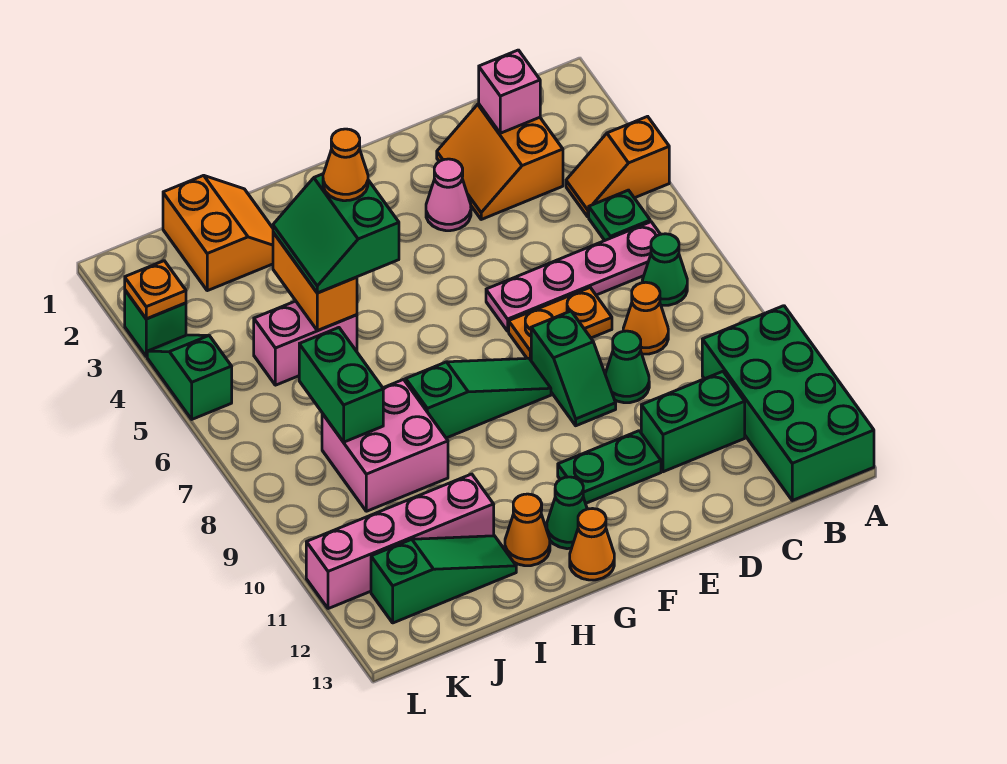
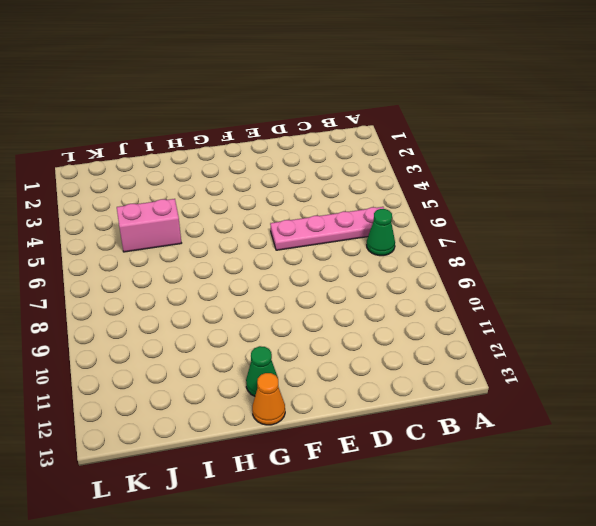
none -> orange 1x2 slope [566,116,669,217]
none -> green 2x4 brick [702,306,874,500]
none -> green 1x1 plate [589,190,650,240]
none -> orange 2x2 slope [437,104,563,219]

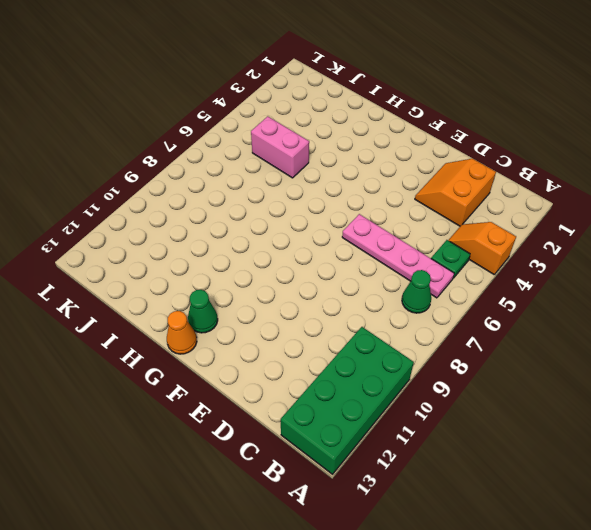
none -> orange 1x1 cone [623,282,668,354]
none -> green 1x2 brick [641,371,745,472]
none -> orange 1x2 plate [509,288,612,360]
none -> green 1x1 cone [605,331,649,403]

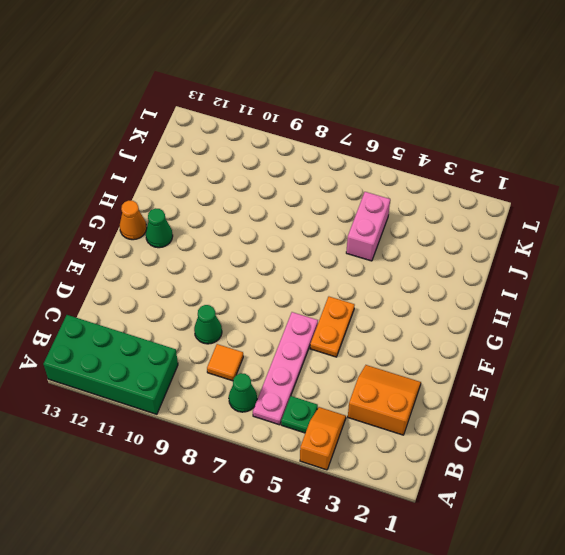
orange 1x1 tile [207,344,243,381] -> orange 1x1 cone [623,282,668,354]
orange 1x2 plate [310,297,355,357] -> orange 1x2 plate moved to [509,288,612,360]
none -> green 1x2 brick [641,371,745,472]
none -> pink 1x1 cone [426,159,471,231]
none -> green 1x2 slope [531,311,616,426]
none -> green 1x2 plate [558,431,661,503]

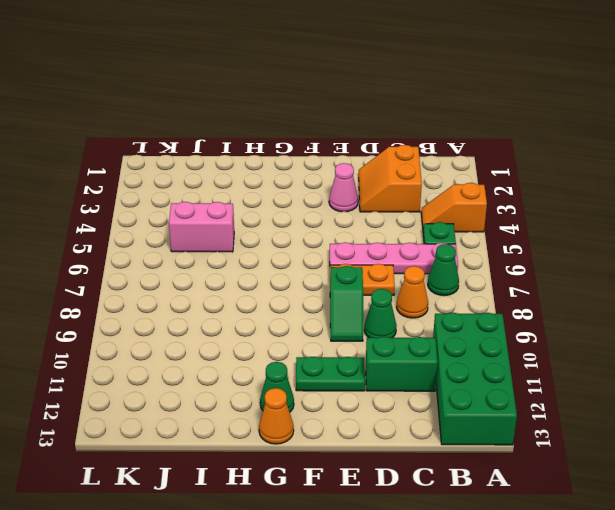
none -> green 1x3 slope [406,358,551,438]
none -> orange 1x1 cone [505,494,550,566]
none -> orange 2x2 slope [163,175,273,291]
none -> pink 2x2 brick [322,380,448,511]

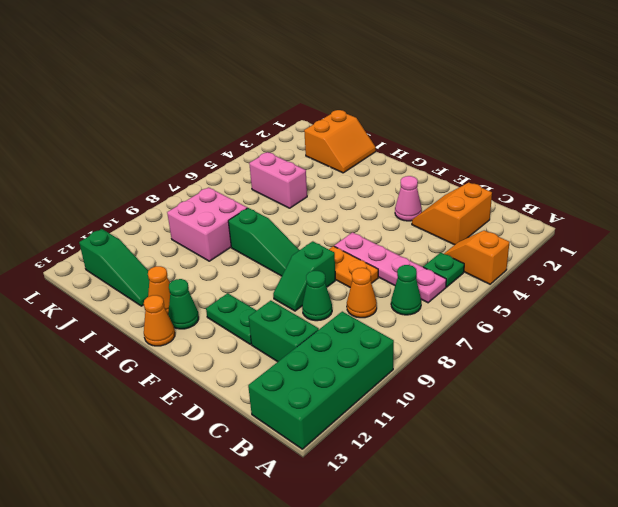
none -> pink 1x4 brick [306,474,494,609]
none -> green 1x1 brick [125,290,186,356]
none -> green 1x2 slope [147,335,232,419]
none -> pink 1x1 brick [479,50,540,133]

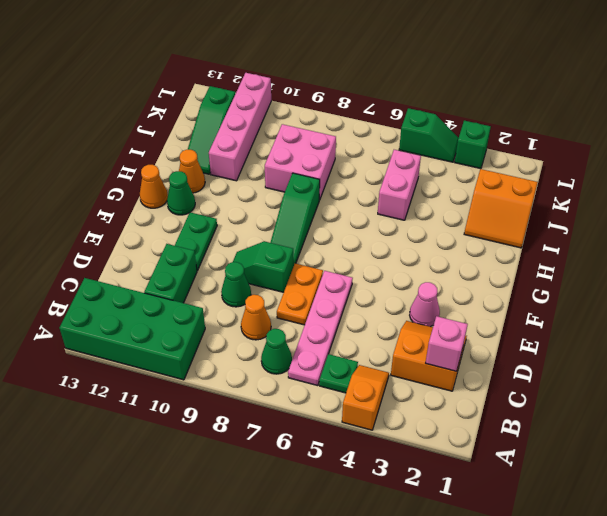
none -> orange 1x2 brick [273,232,357,330]
none -> green 1x2 brick [299,328,383,442]
none -> orange 1x1 plate [125,261,186,319]
none -> green 2x2 slope [273,174,399,293]

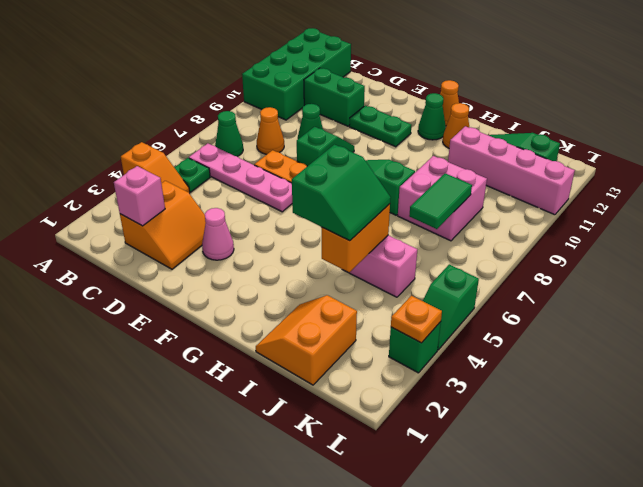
green 1x2 tile [409,173,472,229] -> green 1x2 brick [299,328,383,442]
none -> orange 1x1 cone [323,129,368,201]

